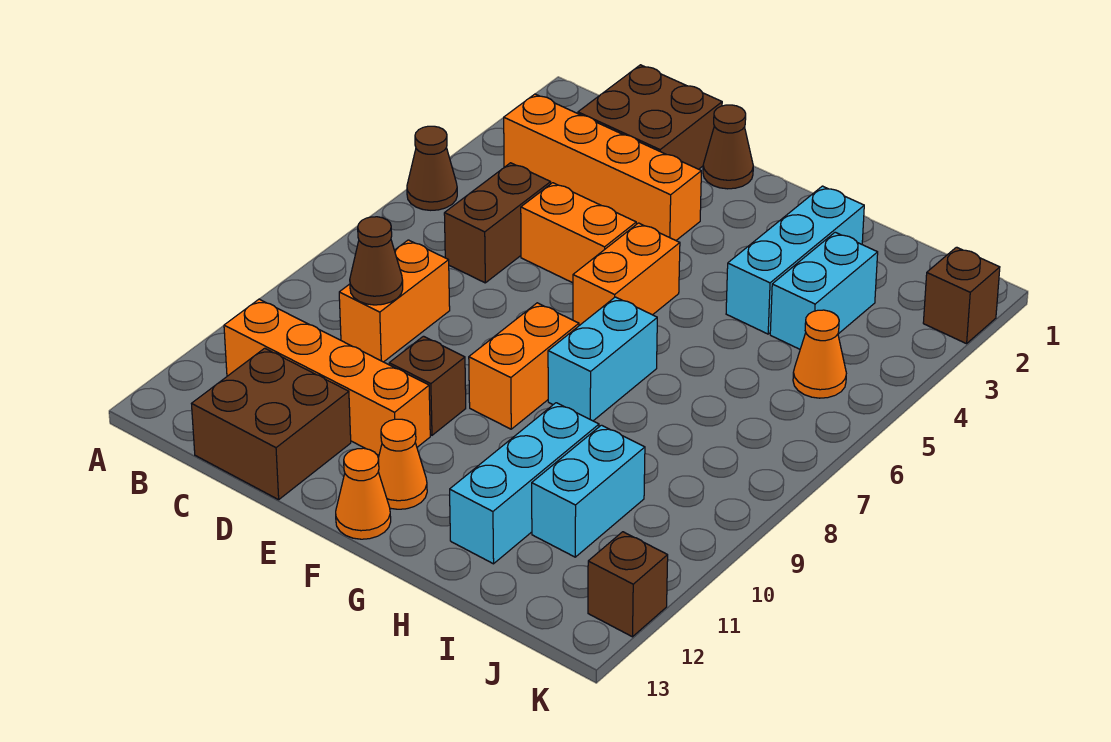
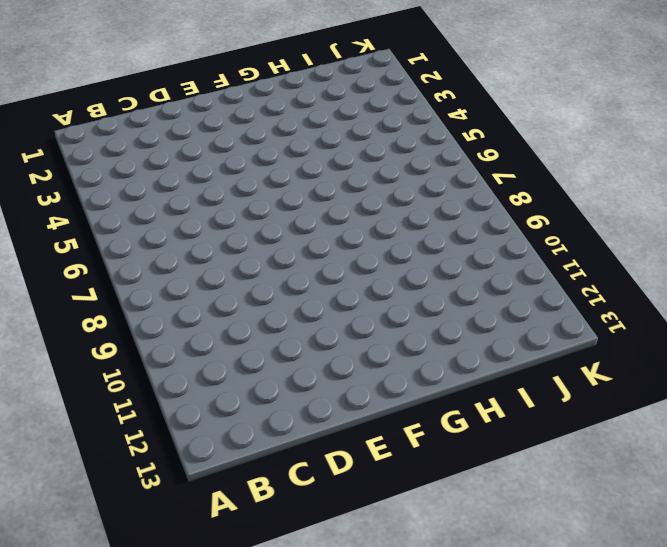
none -> brown 1x1 cone [407,126,457,210]
none -> orange 1x4 brick [504,94,701,240]
none -> orange 1x4 brick [224,299,430,455]

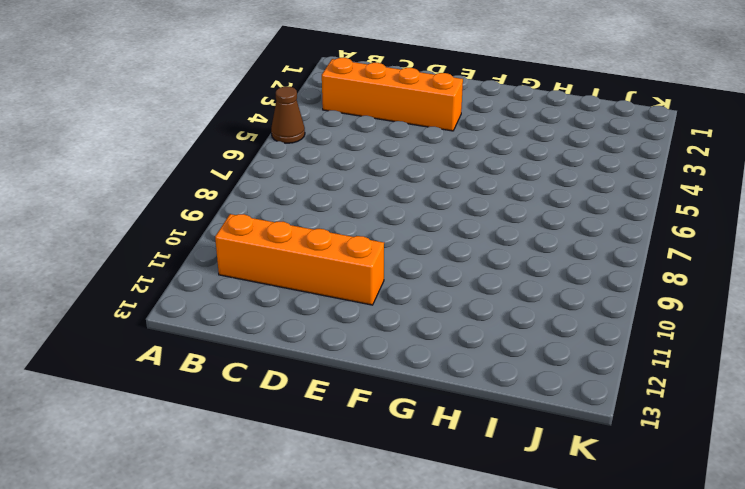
none -> brown 2x2 brick [578,65,722,169]
none -> brown 1x2 brick [444,163,551,283]
none -> orange 1x2 brick [339,240,450,362]

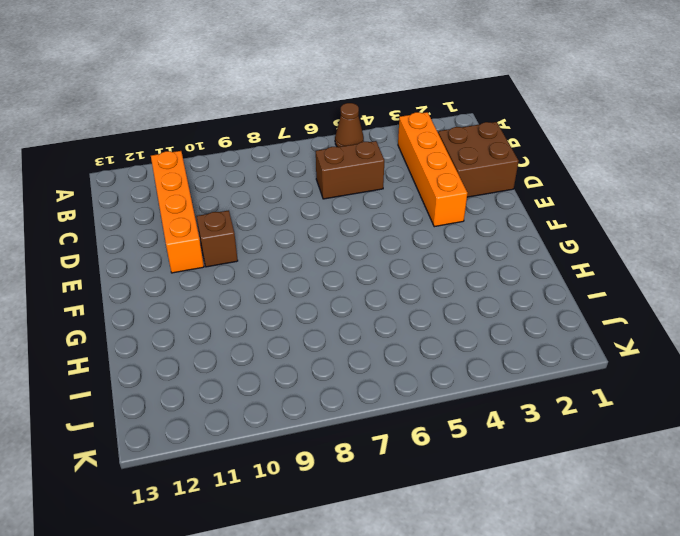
none -> orange 1x2 brick [339,240,450,362]
none -> brown 2x2 brick [192,348,351,500]
none -> orange 1x2 brick [521,183,636,283]

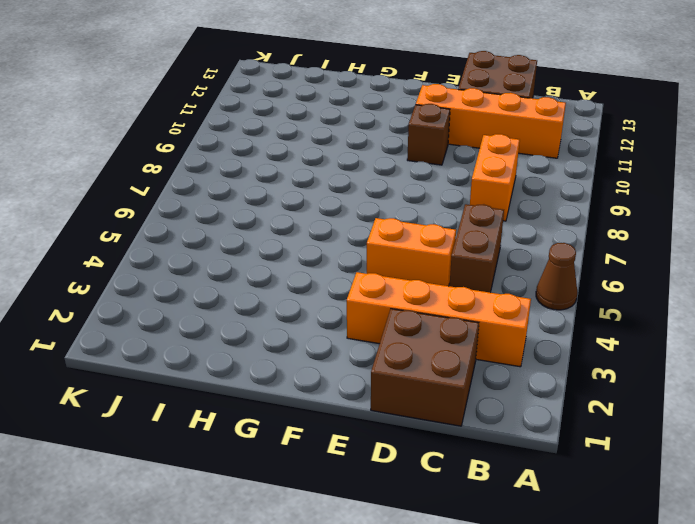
none -> brown 1x1 cone [703,105,753,189]
none -> orange 1x2 brick [573,223,680,326]
none -> orange 1x2 brick [469,303,579,429]

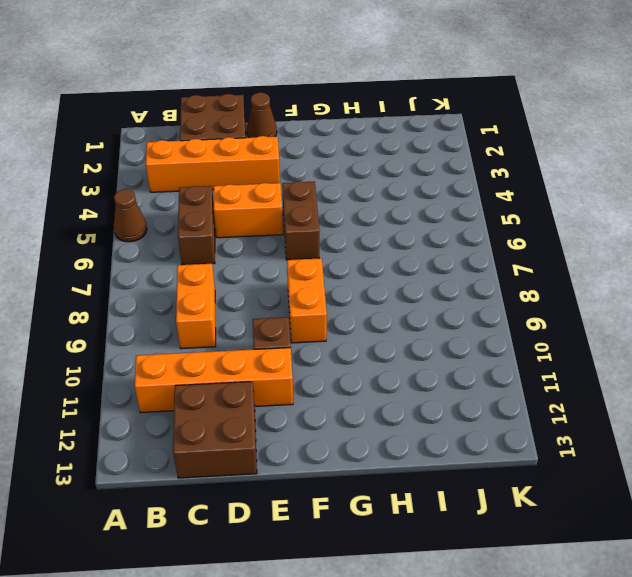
brown 1x2 brick [282,181,319,260] -> orange 1x2 brick [573,223,680,326]
none -> orange 1x1 cone [378,419,427,509]
none -> orange 1x1 cone [336,448,391,539]
none -> cyan 1x2 brick [548,297,657,421]

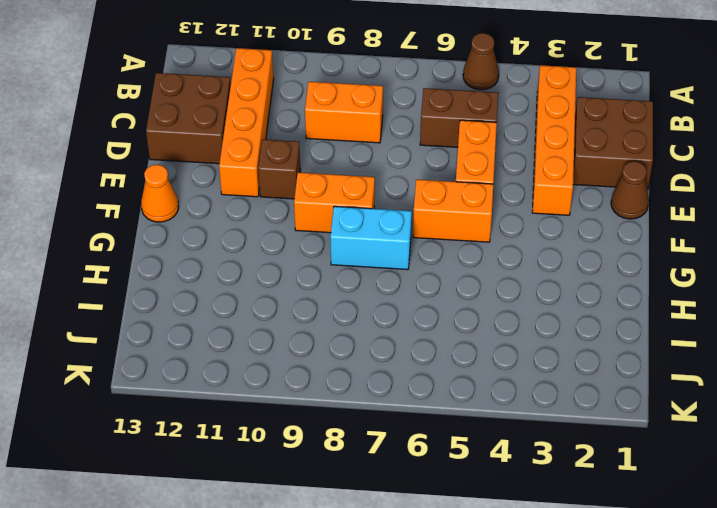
none -> orange 1x1 cone [378,419,427,509]
none -> cyan 1x3 brick [726,186,864,334]
none -> cyan 1x3 brick [450,403,599,564]

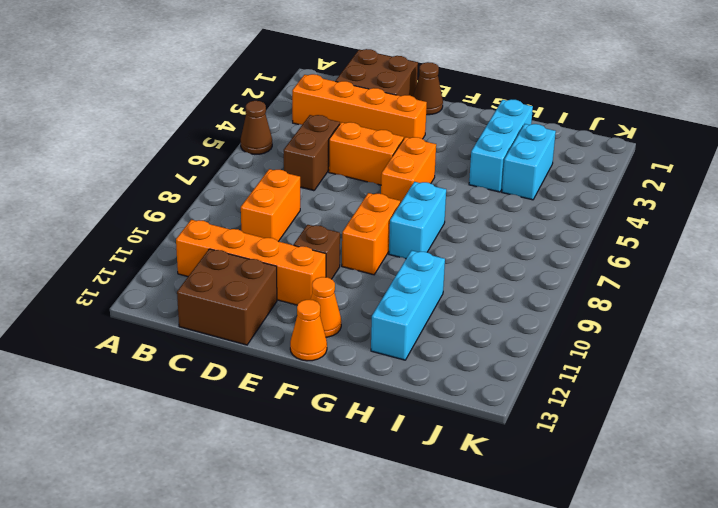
none -> cyan 1x2 brick [532,425,645,557]
none -> orange 1x1 cone [793,310,846,398]
none -> brown 1x1 brick [923,247,1000,344]

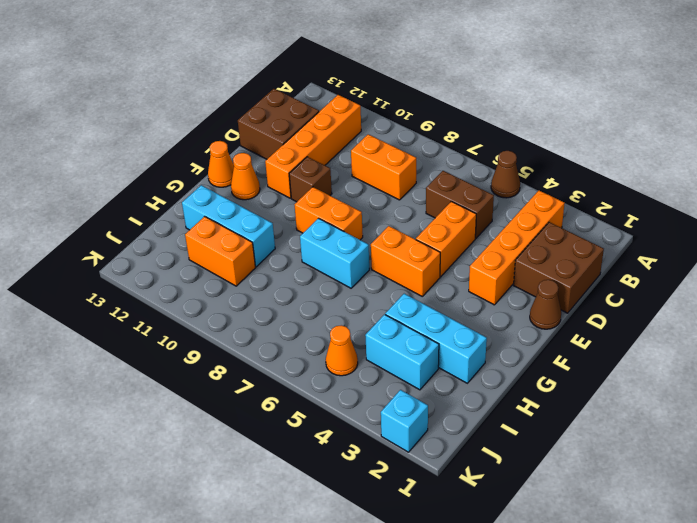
orange 1x2 brick [185,216,255,286] -> cyan 1x2 brick [532,425,645,557]
cyan 1x1 brick [381,390,428,452] -> brown 1x1 brick [923,247,1000,344]
none -> brown 1x1 brick [588,532,668,637]
none -> brown 1x1 cone [350,217,403,305]

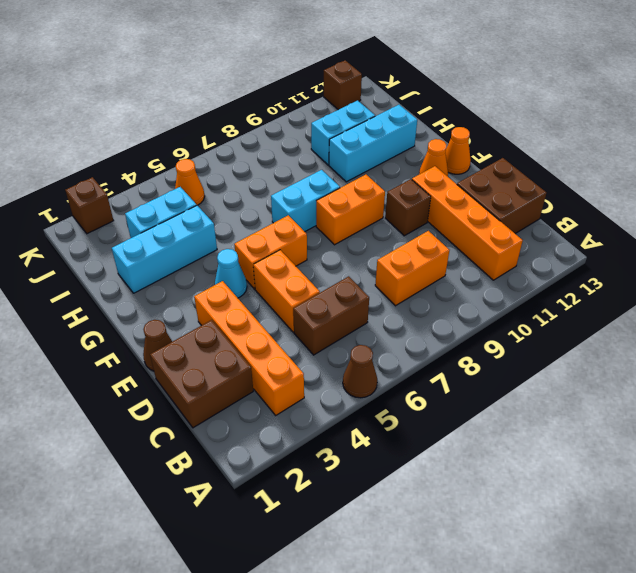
cyan 1x1 cone [215,249,247,298] -> none
none -> brown 1x1 cone [350,217,403,305]

